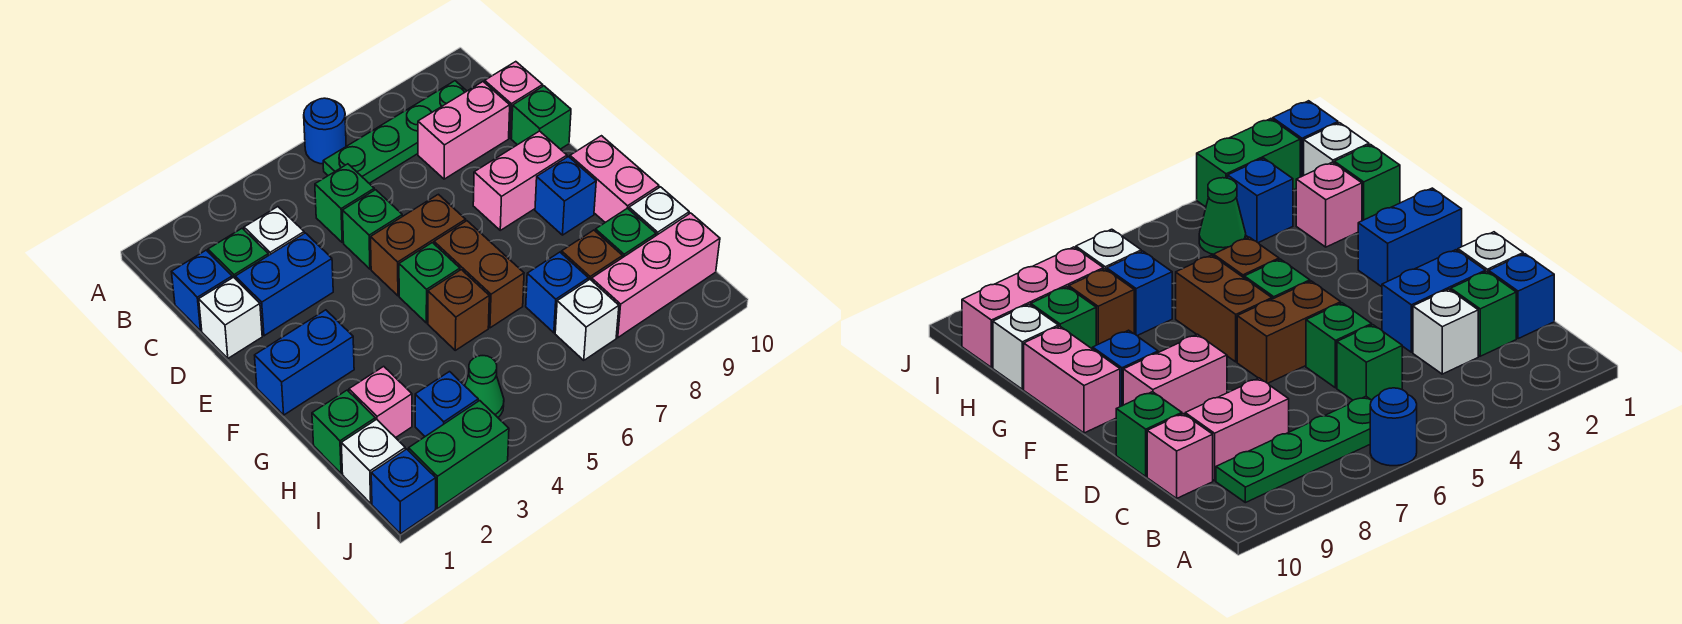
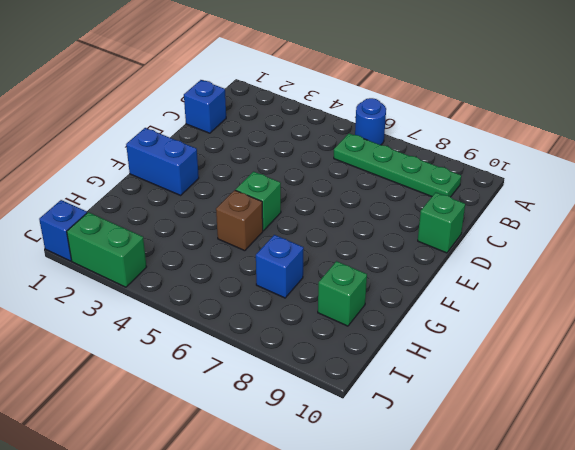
none -> green 1x1 brick [208,228,269,278]
none -> white 1x1 brick [244,207,304,255]
none -> green 1x1 brick [315,164,374,242]
none -> pink 1x2 brick [418,82,510,179]

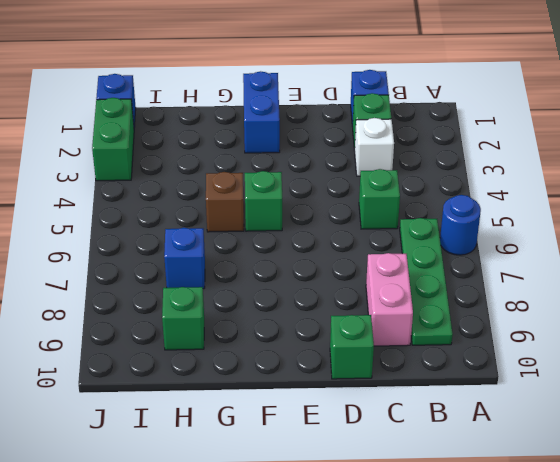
none -> pink 1x1 brick [485,62,543,138]
none -> white 1x1 brick [199,277,262,358]
none -> blue 1x2 brick [235,233,333,336]
none -> green 1x1 brick [342,190,402,269]

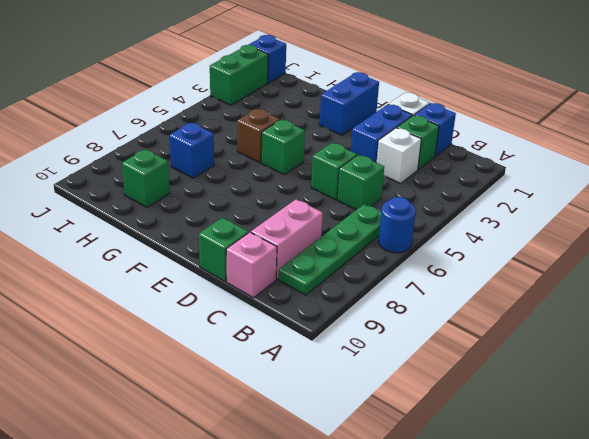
none -> brown 1x2 brick [371,194,466,296]
none -> pink 1x2 brick [473,131,567,230]
none -> brown 1x2 brick [434,221,524,328]
none -> blue 1x1 brick [535,157,596,235]

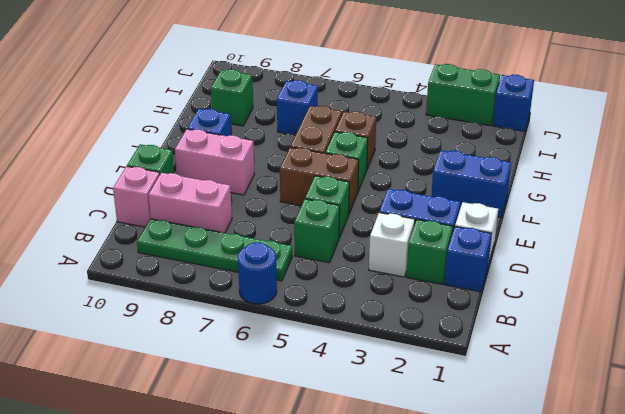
none -> pink 1x2 brick [570,136,659,222]
none -> green 1x1 brick [312,390,375,474]
none -> pink 1x1 brick [349,366,412,438]
none -> brown 1x1 brick [562,230,622,280]

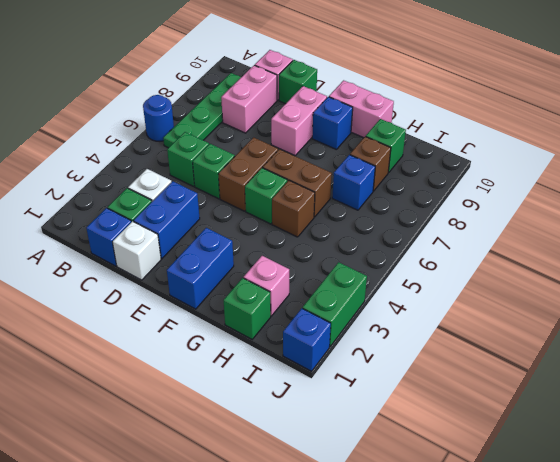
none -> white 1x1 brick [629,187,689,235]
none -> white 1x1 brick [341,419,405,503]
none -> blue 1x1 brick [415,372,478,436]
none -> green 1x1 cone [465,356,504,417]

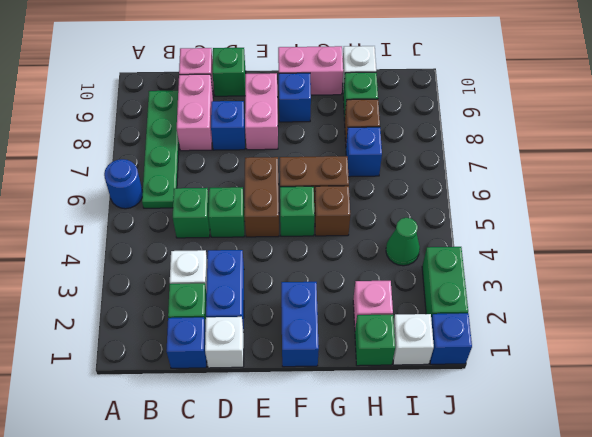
blue 1x1 brick [211,101,245,150] -> blue 1x1 brick moved to [415,372,478,436]
none -> white 1x1 brick [555,279,619,360]
none -> pink 1x3 brick [592,213,720,338]

